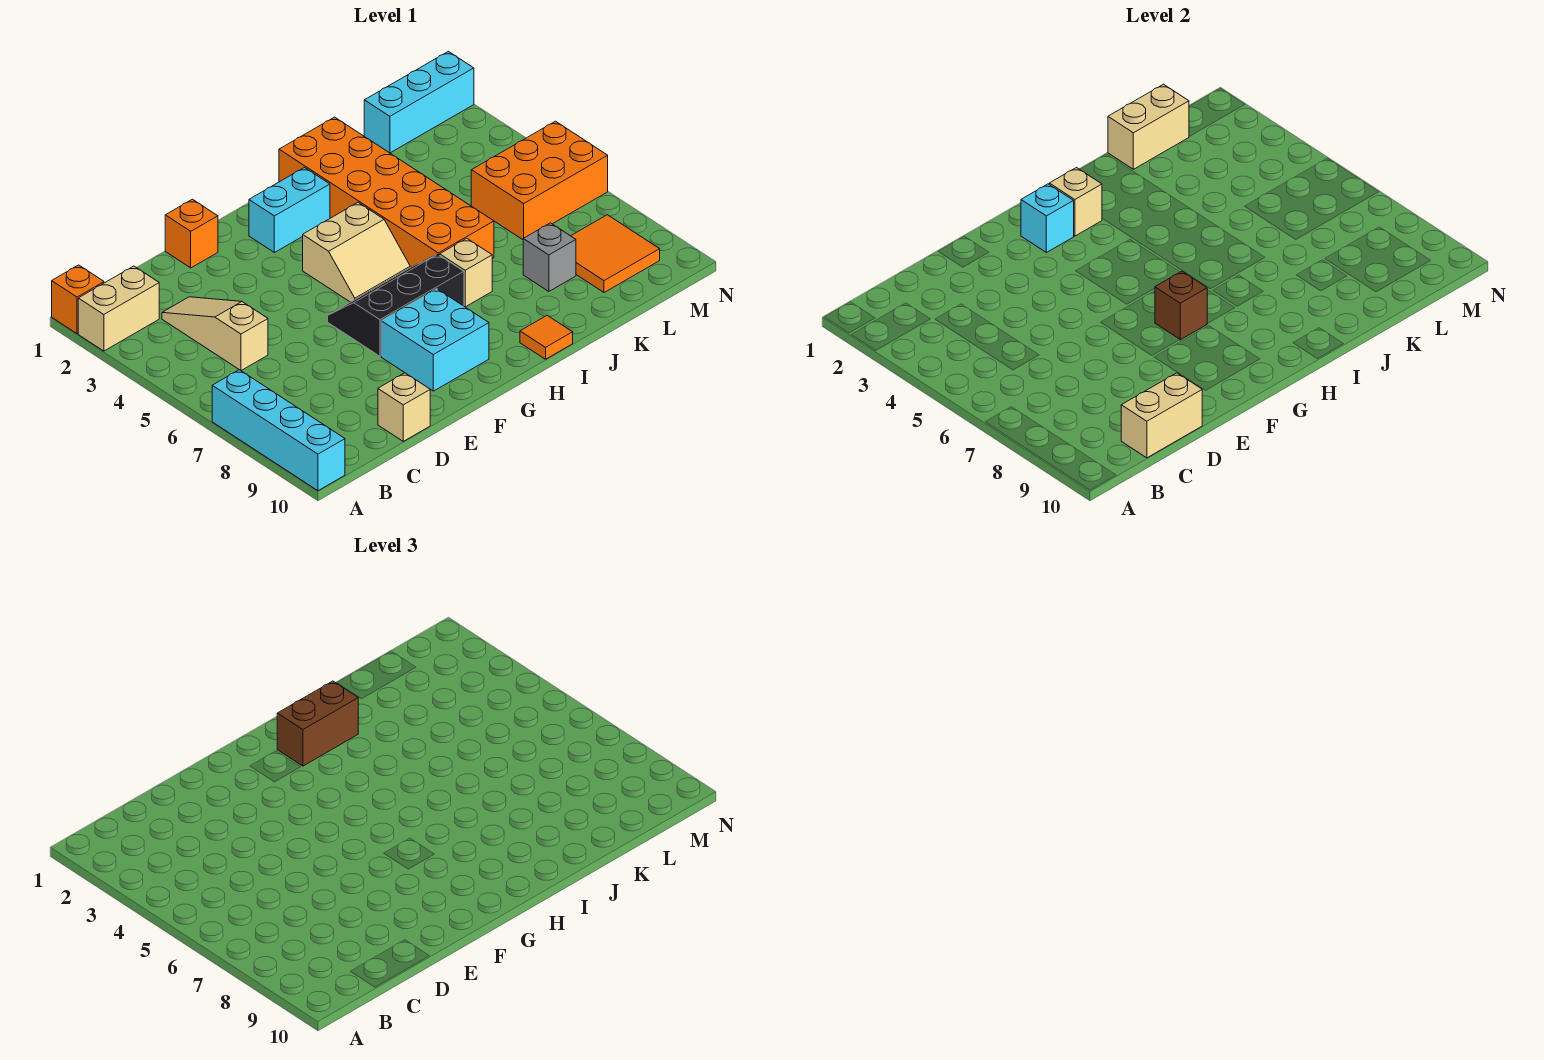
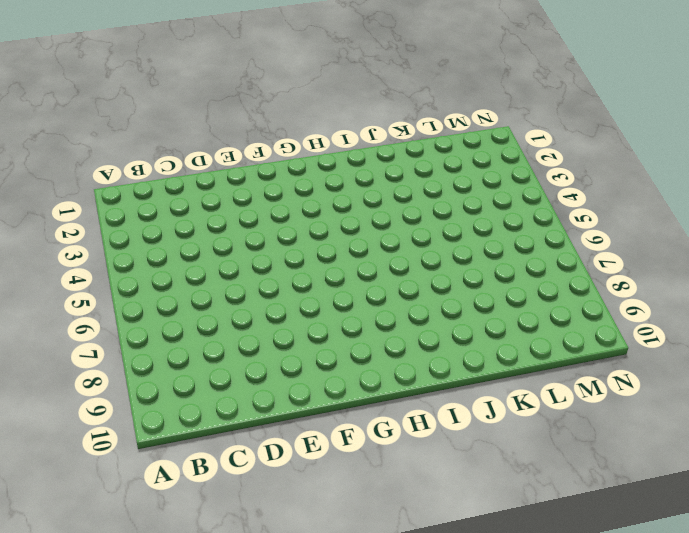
none -> orange 1x1 brick [52,265,104,334]
none -> tan 1x2 brick [78,266,159,351]
none -> cyan 1x4 brick [212,370,345,491]

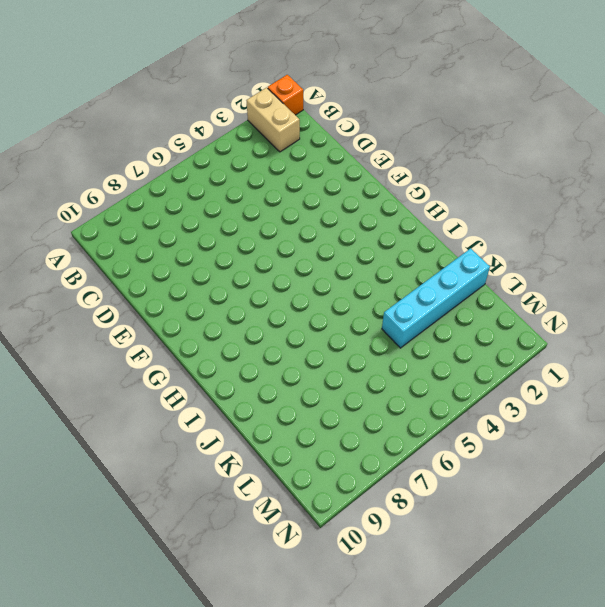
cyan 1x4 brick [382,248,490,348] -> cyan 1x4 brick moved to [212,370,345,491]
none -> tan 1x3 slope [162,297,268,371]
none -> tan 1x1 brick [378,373,430,441]
none -> orange 1x1 brick [165,199,218,268]

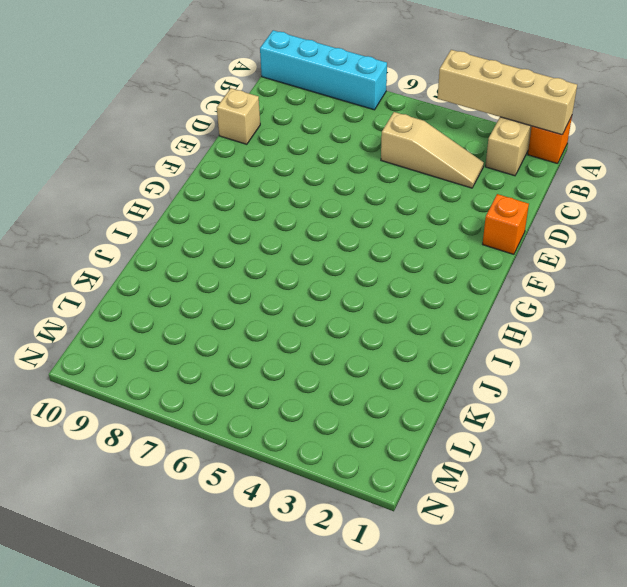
tan 1x4 brick [437,50,577,135] -> none
none -> black 2x3 slope [328,254,464,356]
none -> cyan 2x2 brick [381,289,489,391]
none -> cyan 1x2 brick [249,168,330,253]

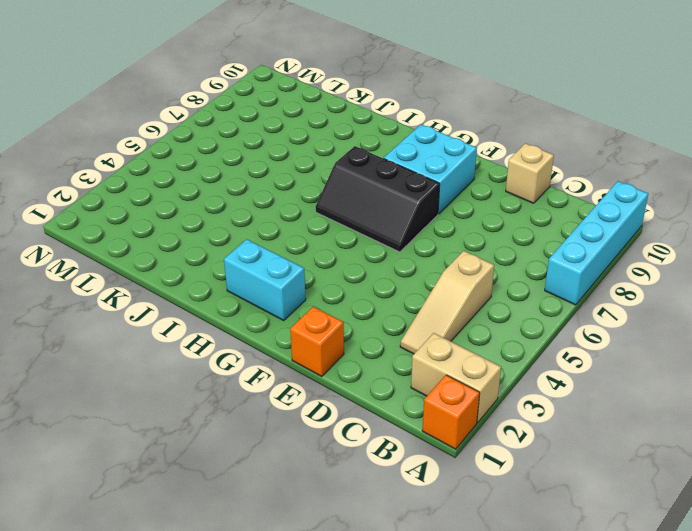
none -> tan 2x2 slope [303,203,410,302]
none -> orange 2x6 brick [279,117,494,268]
none -> tan 1x1 brick [440,238,492,307]

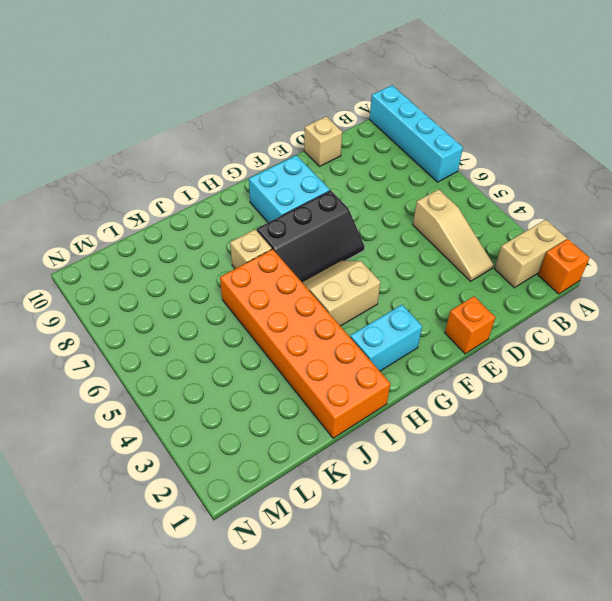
none -> orange 1x1 tile [520,316,573,359]
none -> grey 1x1 brick [523,223,576,291]
none -> cyan 1x3 brick [364,52,474,153]

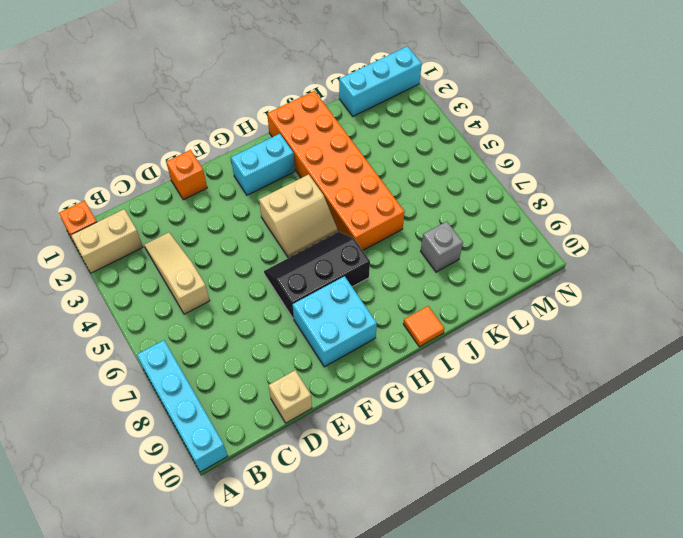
none -> tan 1x1 brick [440,238,492,307]
none -> orange 2x3 brick [471,121,608,240]
none -> orange 2x2 tile [571,215,660,292]

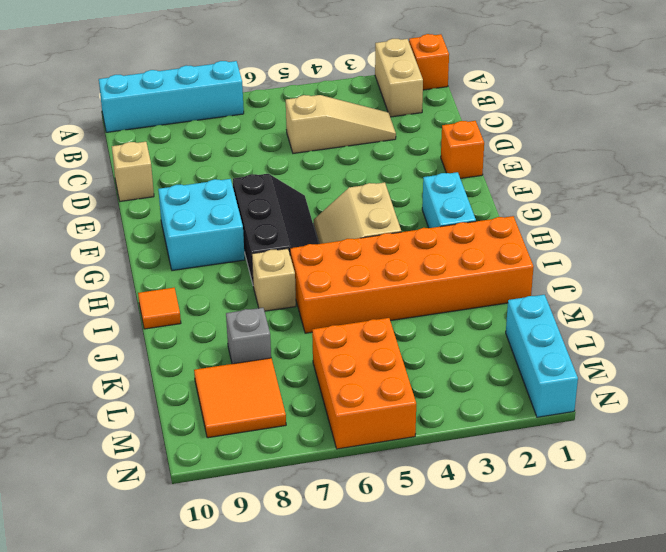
none -> tan 1x2 brick [1121,373,1202,458]
none -> cyan 1x1 brick [1021,184,1074,253]
none -> brown 1x1 brick [1155,271,1208,340]

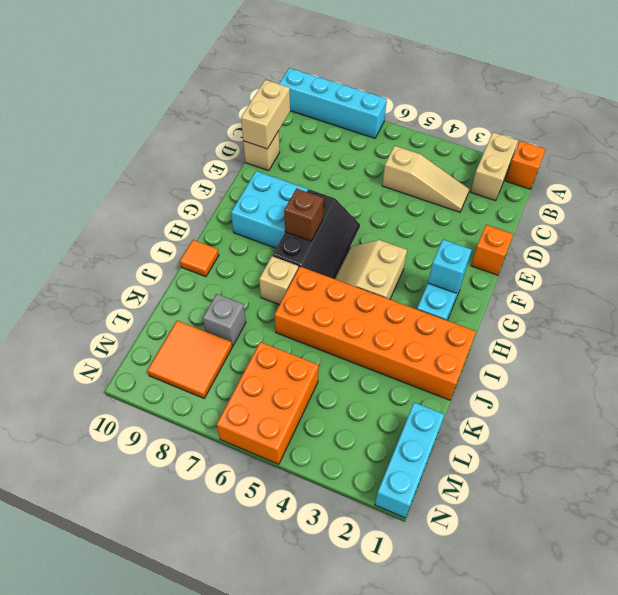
none -> tan 1x1 brick [1049,168,1102,236]
none -> tan 1x2 brick [1108,84,1189,169]
none -> brown 1x2 brick [277,681,358,766]

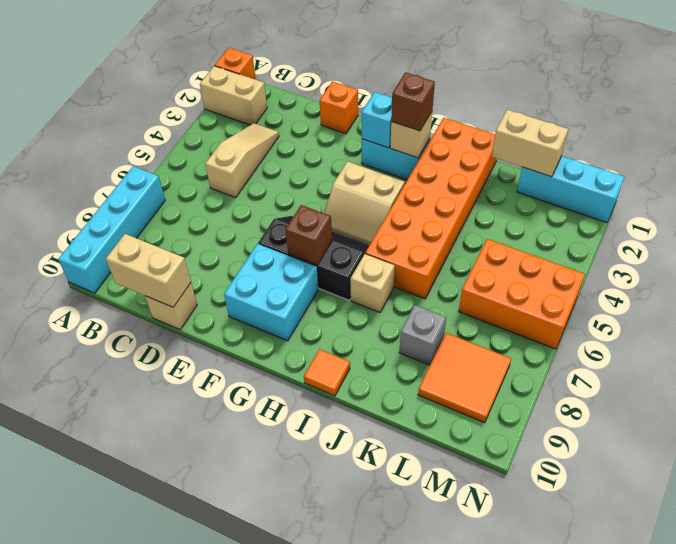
brown 1x1 brick [391,72,435,131] -> brown 1x2 brick [277,681,358,766]

